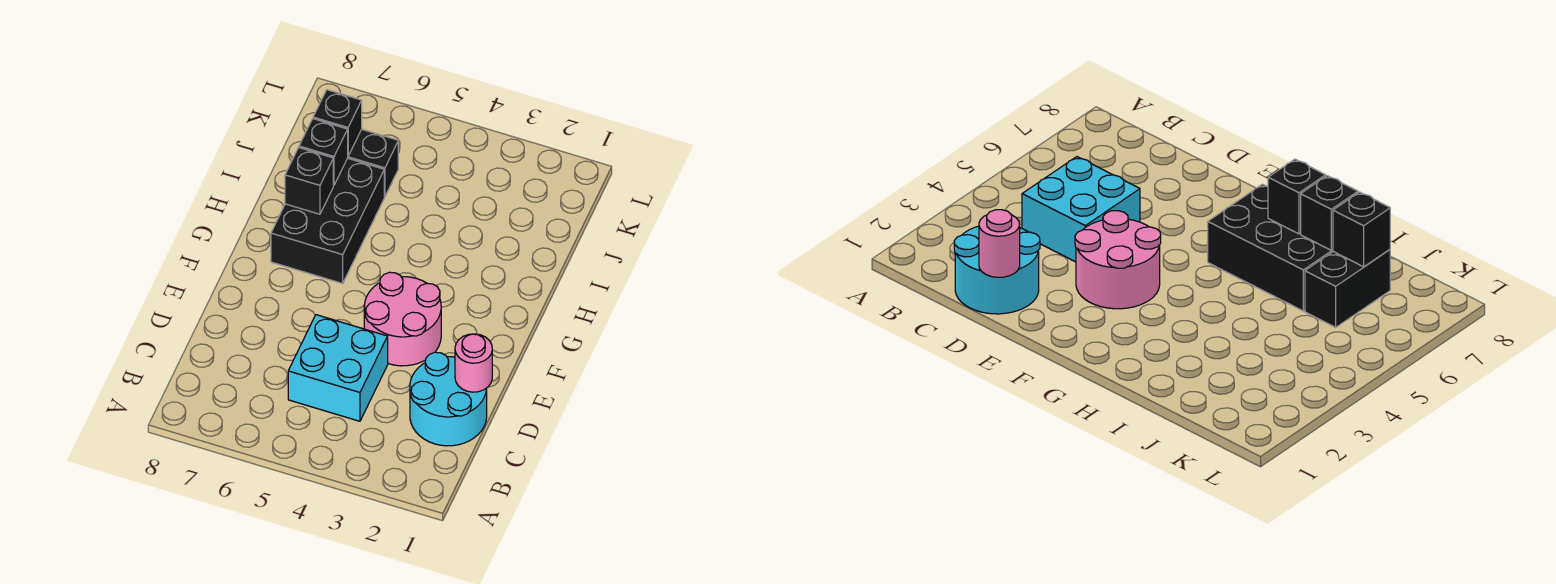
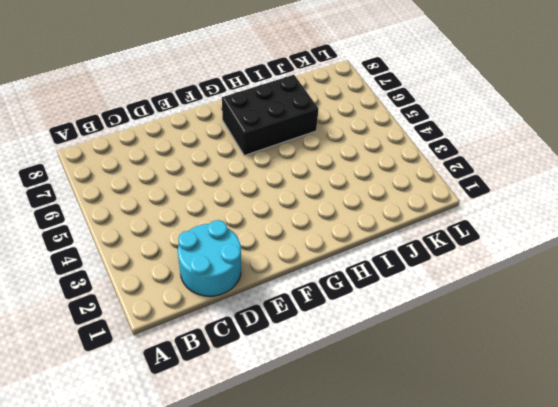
none -> cyan 2x2 brick [288,315,388,421]
none -> pink 2x2 round brick [364,272,441,366]

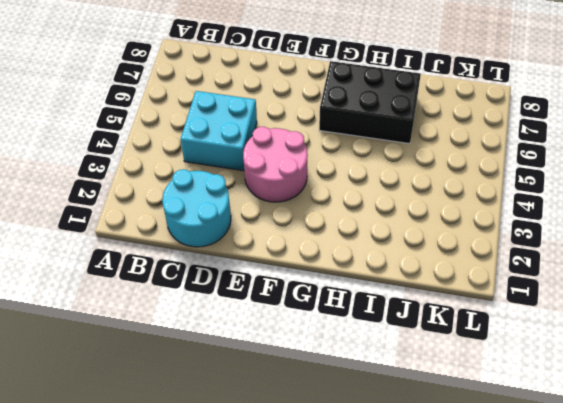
none -> black 1x2 brick [348,129,398,197]
none -> pink 1x1 round brick [455,334,492,392]

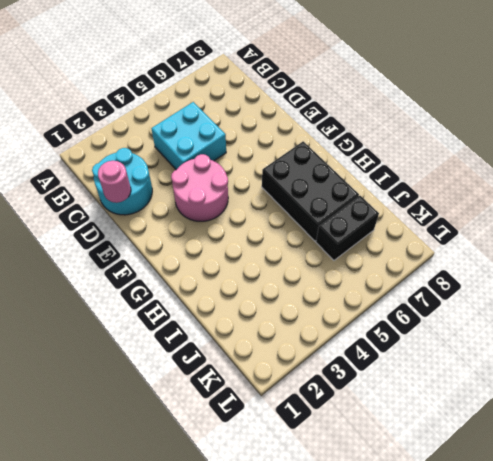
none -> black 1x1 brick [285,148,333,214]
none -> black 1x1 brick [299,119,348,185]

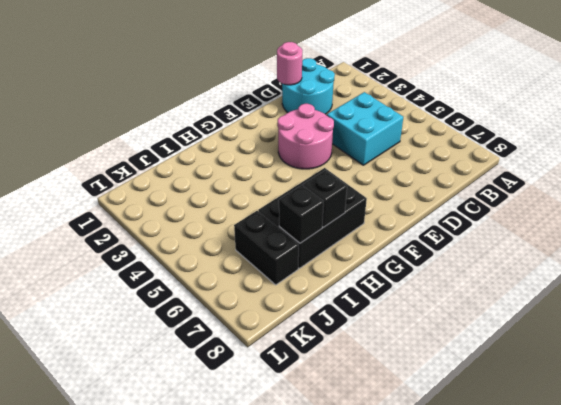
none -> black 1x1 brick [313,90,362,156]

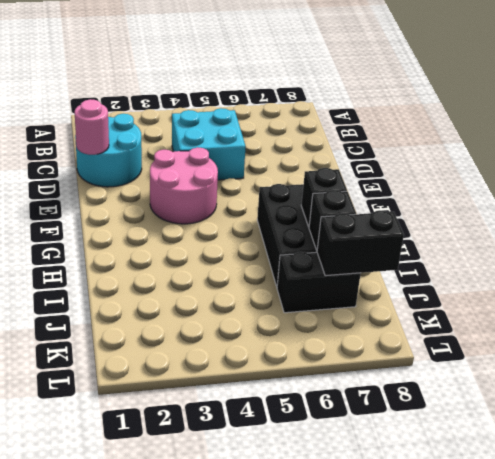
black 1x2 brick [317,211,404,276] -> black 1x1 brick [313,90,362,156]

